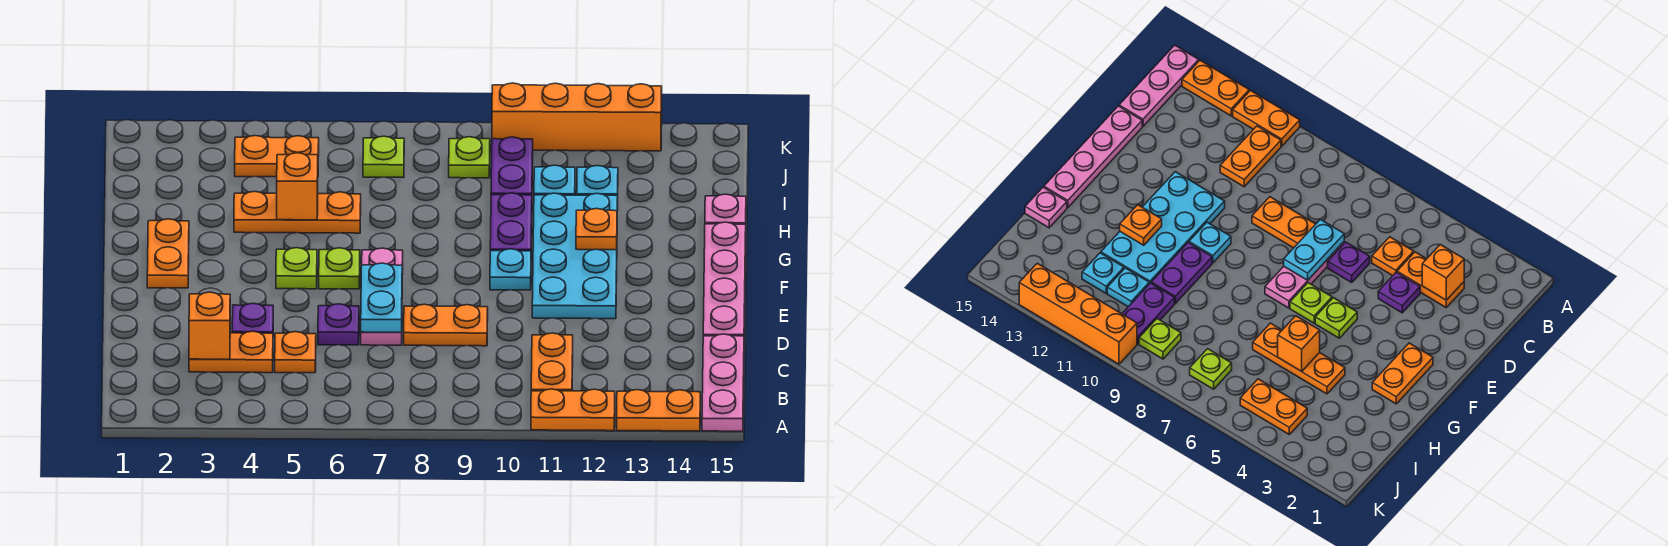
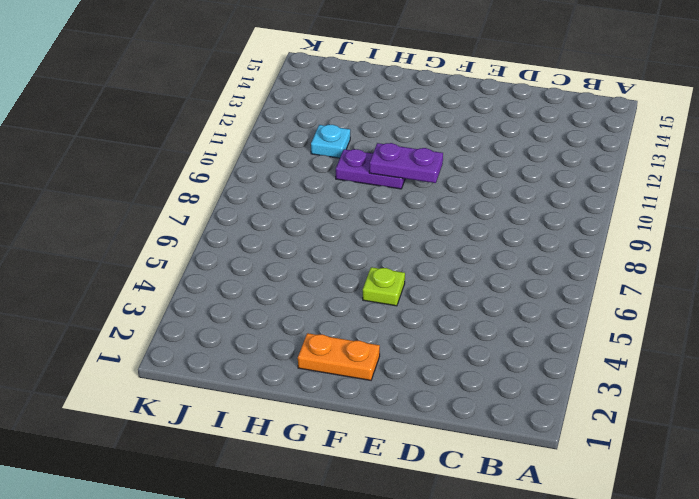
purple 1x2 plate [369,143,443,183] -> purple 1x2 plate moved to [491,137,533,195]
none -> orange 1x2 plate [531,389,615,431]
none -> orange 1x2 plate [617,390,700,431]
none -> pink 1x3 plate [702,334,744,431]
none -> orange 1x2 plate [531,333,573,391]

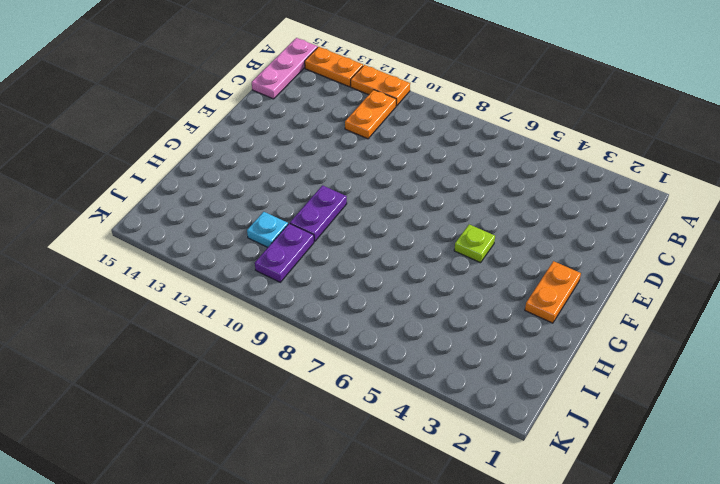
none -> orange 1x2 plate [189,331,273,373]
none -> orange 1x1 plate [275,332,316,373]
none -> purple 1x1 plate [232,303,273,333]
none -> purple 1x1 plate [318,304,359,345]

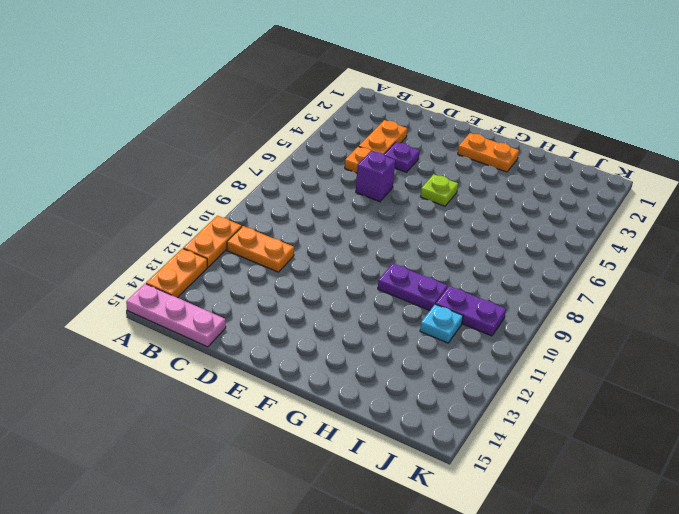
purple 1x1 brick [356,151,395,202] -> purple 1x1 plate [318,304,359,345]
none -> pink 1x3 plate [361,248,403,345]
none -> orange 1x2 plate [404,304,488,346]
none -> pink 1x4 plate [703,222,746,336]
none -> cyan 2x4 plate [532,193,618,319]

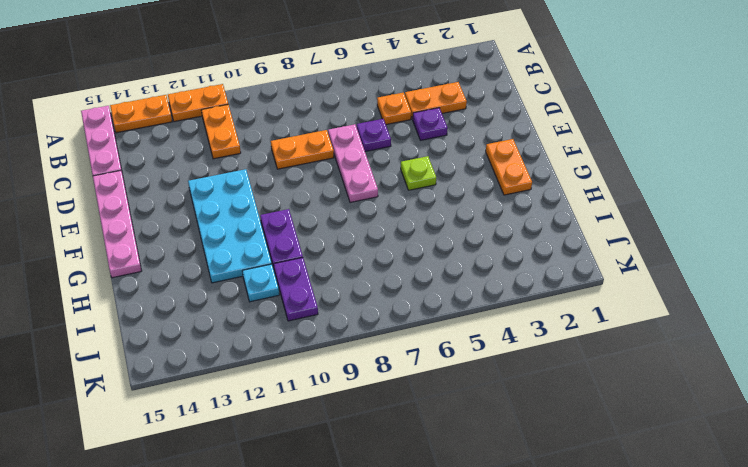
none -> lime 1x1 plate [319,248,360,289]
none -> cyan 1x1 plate [490,249,531,290]
none -> orange 1x3 plate [234,191,361,233]
none -> pink 1x1 plate [705,194,746,224]

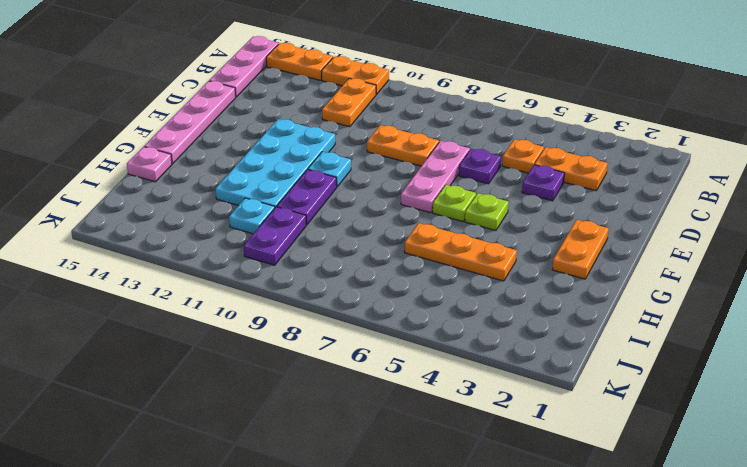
none -> cyan 1x1 plate [577,166,618,196]
none -> orange 1x2 plate [235,135,319,177]
none -> lime 1x1 plate [363,136,404,177]
none -> lime 1x1 plate [449,137,490,178]

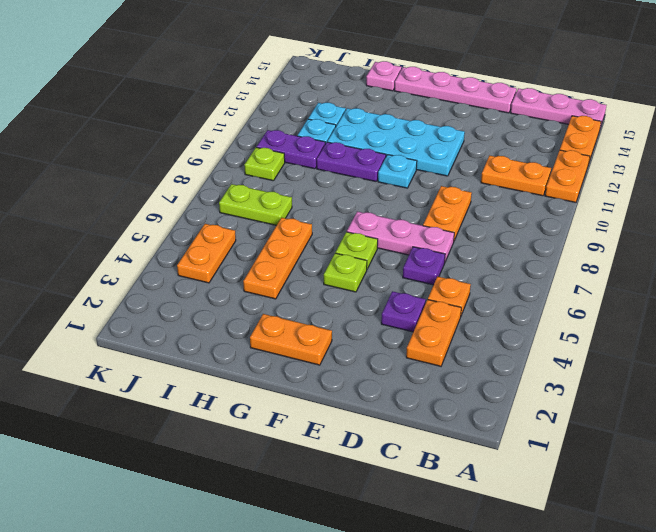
lime 1x2 plate [219,184,292,225] -> lime 1x1 plate [363,136,404,177]
none -> orange 1x4 brick [492,83,662,151]
none -> orange 1x1 brick [189,292,230,359]
none -> cyan 1x2 plate [361,263,402,332]
none -> orange 1x1 plate [576,208,617,250]

